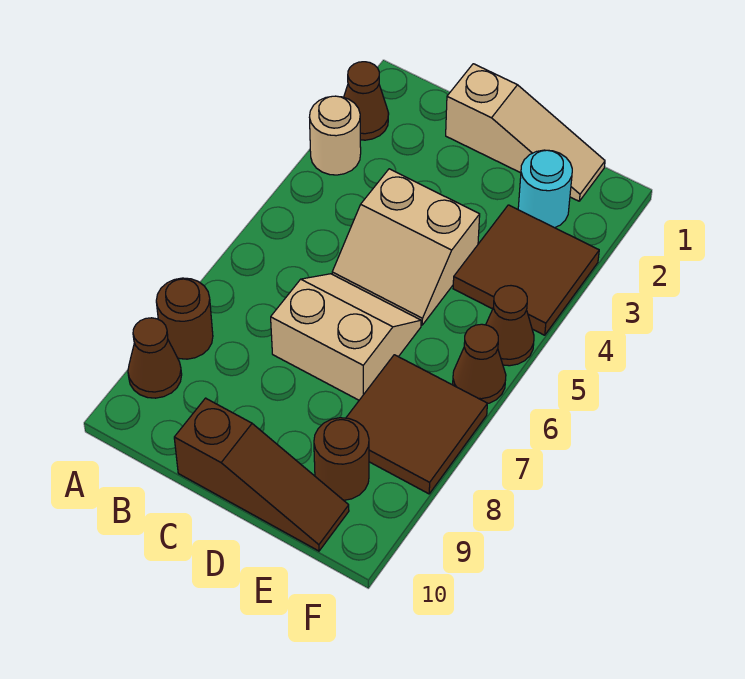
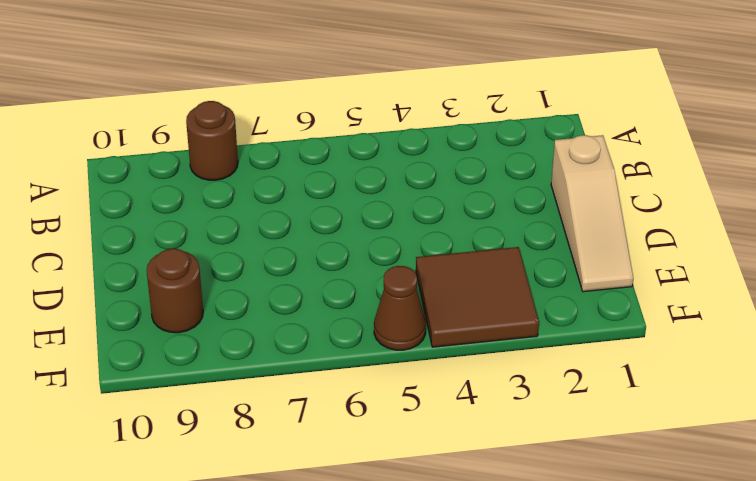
none -> brown 1x1 cone [344,62,389,140]
none -> tan 1x1 round brick [310,96,361,175]
none -> brown 1x1 cone [128,318,182,398]

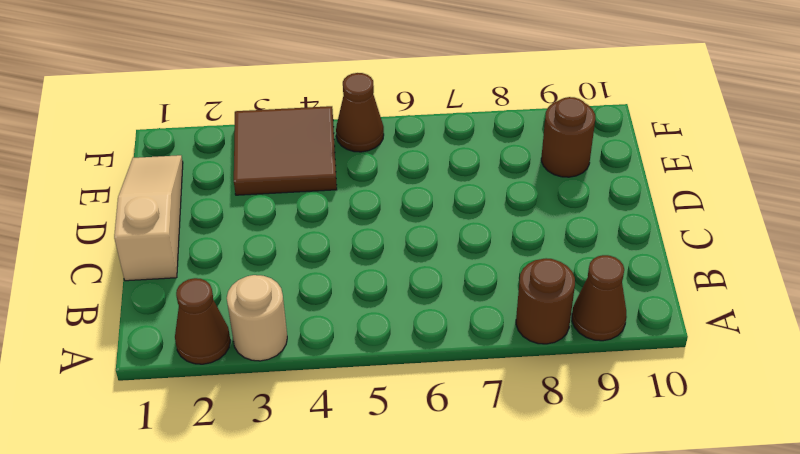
none -> tan 2x2 slope [332,169,480,325]
none -> tan 2x2 slope [271,274,421,400]
none -> brown 1x3 slope [174,398,349,551]

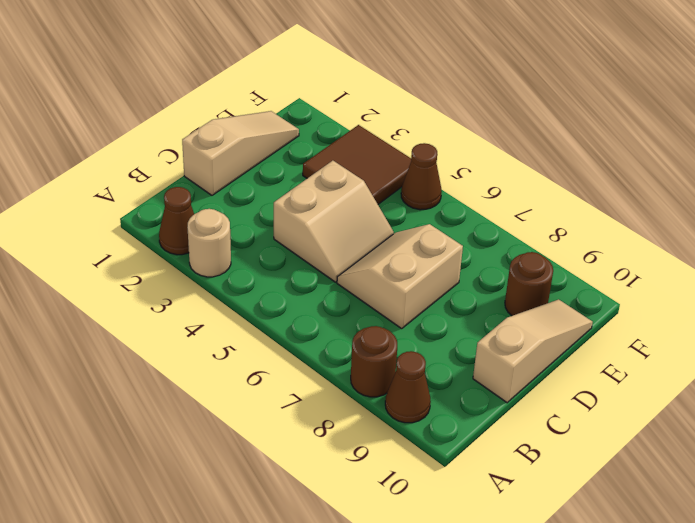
tan 1x3 slope [473,299,593,403] -> brown 1x3 slope [174,398,349,551]
none -> cyan 1x1 round brick [518,150,572,228]
none -> brown 2x2 tile [346,355,487,494]
none -> brown 1x1 cone [453,324,506,404]

